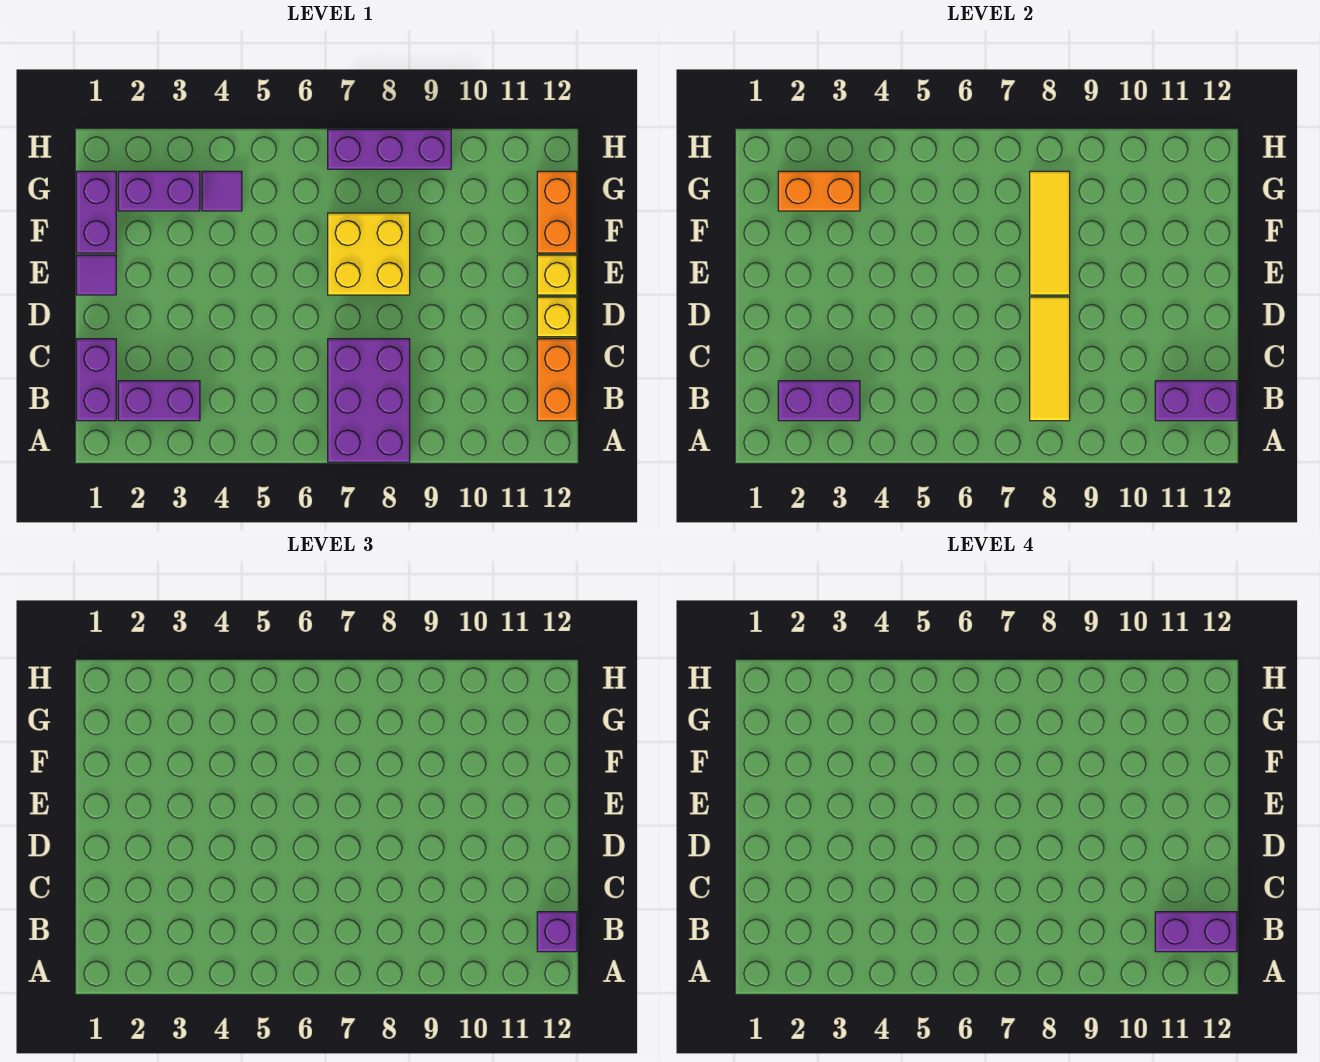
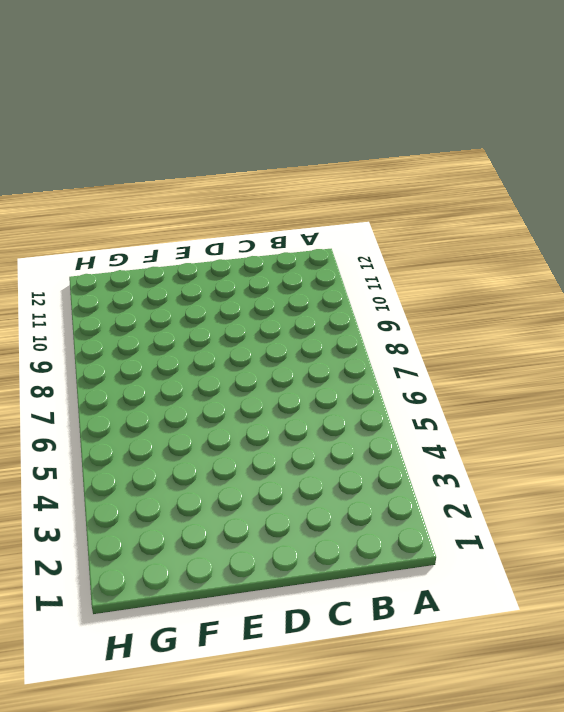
none -> purple 2x3 brick [328,339,410,462]
none -> purple 1x2 brick [76,339,116,421]
none -> purple 1x2 brick [118,381,200,421]

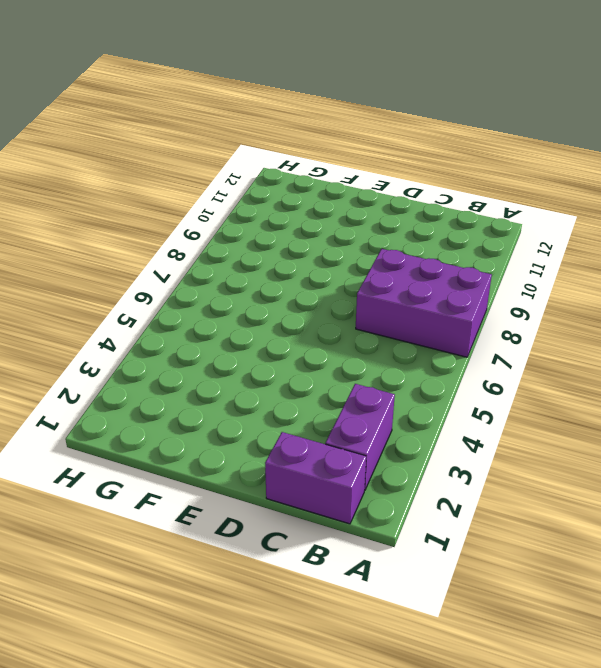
none -> orange 1x2 brick [537,339,577,421]
none -> yellow 1x1 brick [537,297,577,337]
none -> purple 1x1 tile [76,255,116,295]

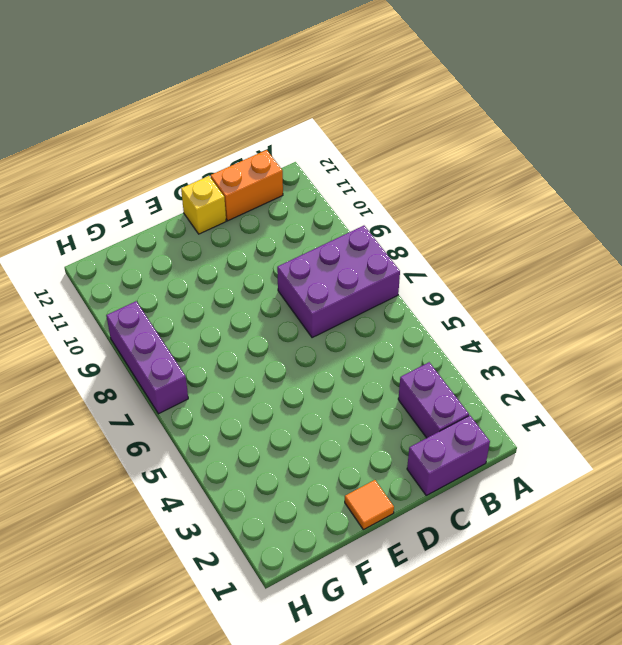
orange 1x1 tile [345,480,394,530] -> purple 1x1 tile [76,255,116,295]
none -> yellow 2x2 brick [328,213,410,295]
none -> yellow 1x1 brick [537,255,577,295]
none -> purple 1x2 brick [76,171,116,253]

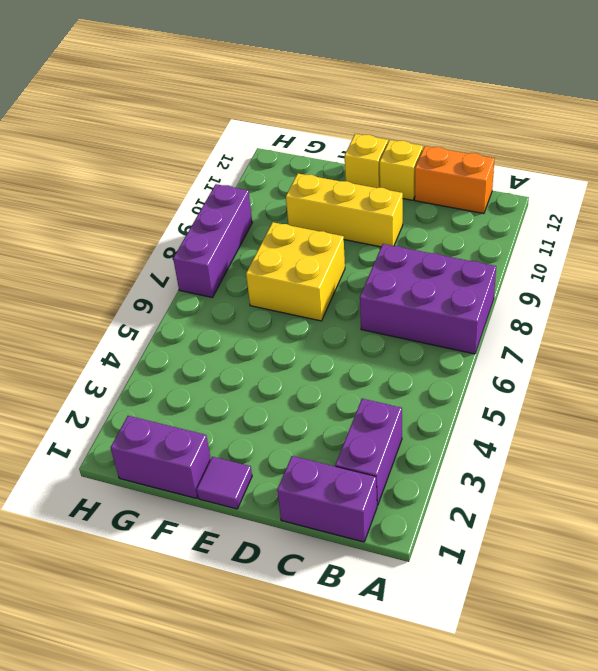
yellow 1x3 brick [286,174,403,247] -> none
none -> orange 1x2 brick [537,171,577,253]
none -> purple 1x2 brick [118,171,200,211]
none -> purple 1x1 tile [202,171,242,211]

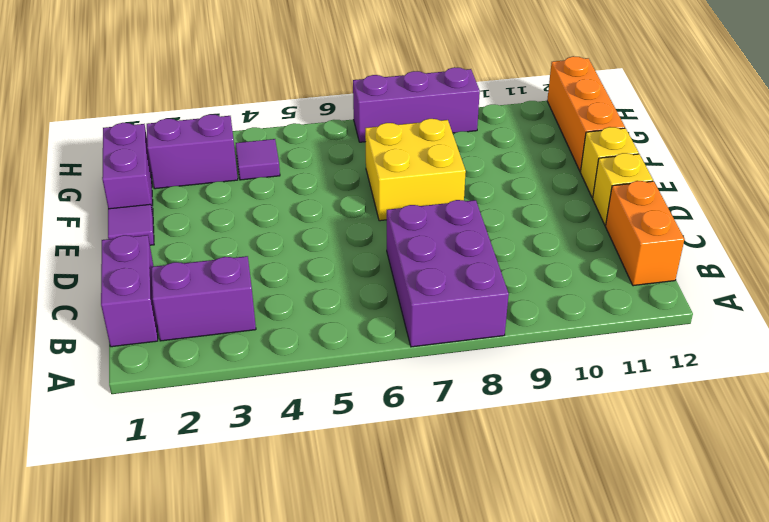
orange 1x3 brick [547,56,625,171] -> orange 1x2 brick [537,171,577,253]
none -> purple 1x2 brick [778,381,860,421]
none -> yellow 1x3 tile [1030,297,1070,421]
none -> purple 1x2 brick [1155,381,1237,421]

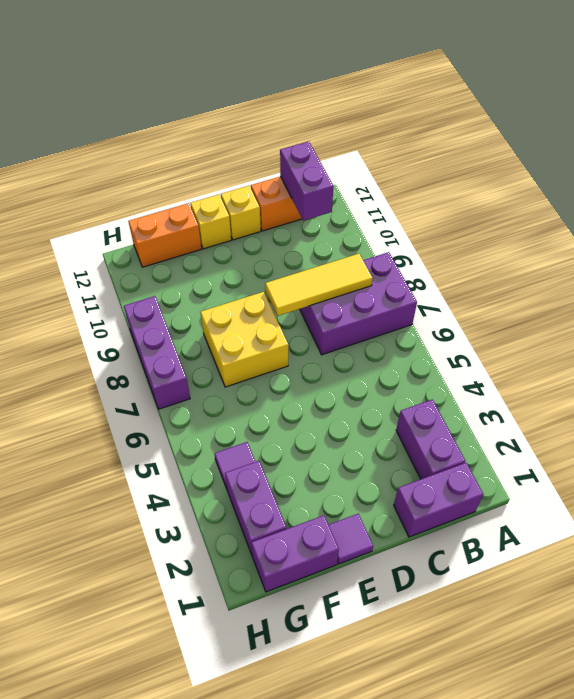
none -> purple 1x2 brick [778,381,860,421]
none -> yellow 1x3 tile [1030,171,1070,295]
none -> orange 1x2 brick [778,171,860,211]

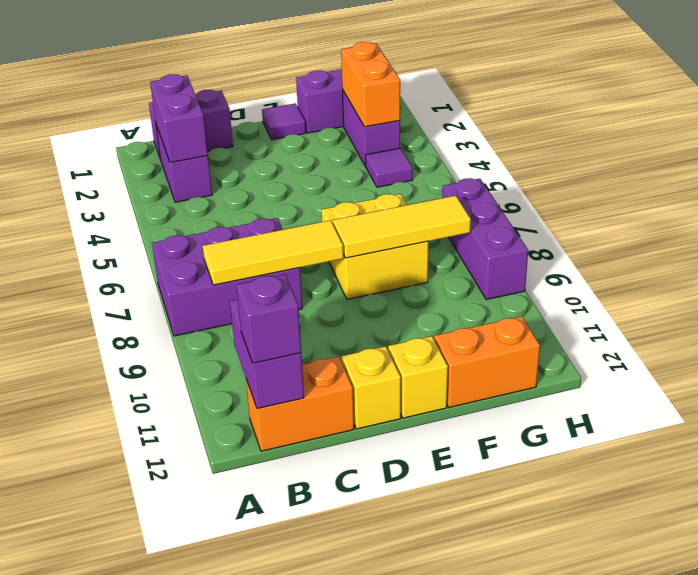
none -> purple 1x2 brick [1155,912,1237,952]

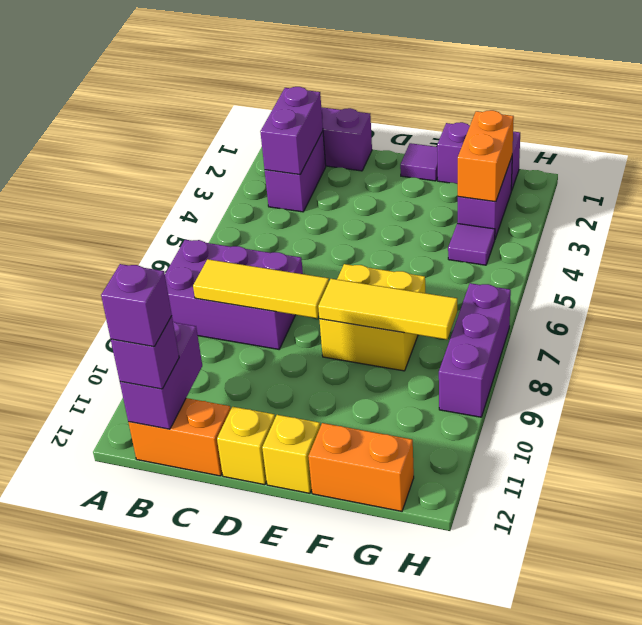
purple 1x1 brick [101,264,172,347] -> purple 1x2 brick [1155,912,1237,952]

